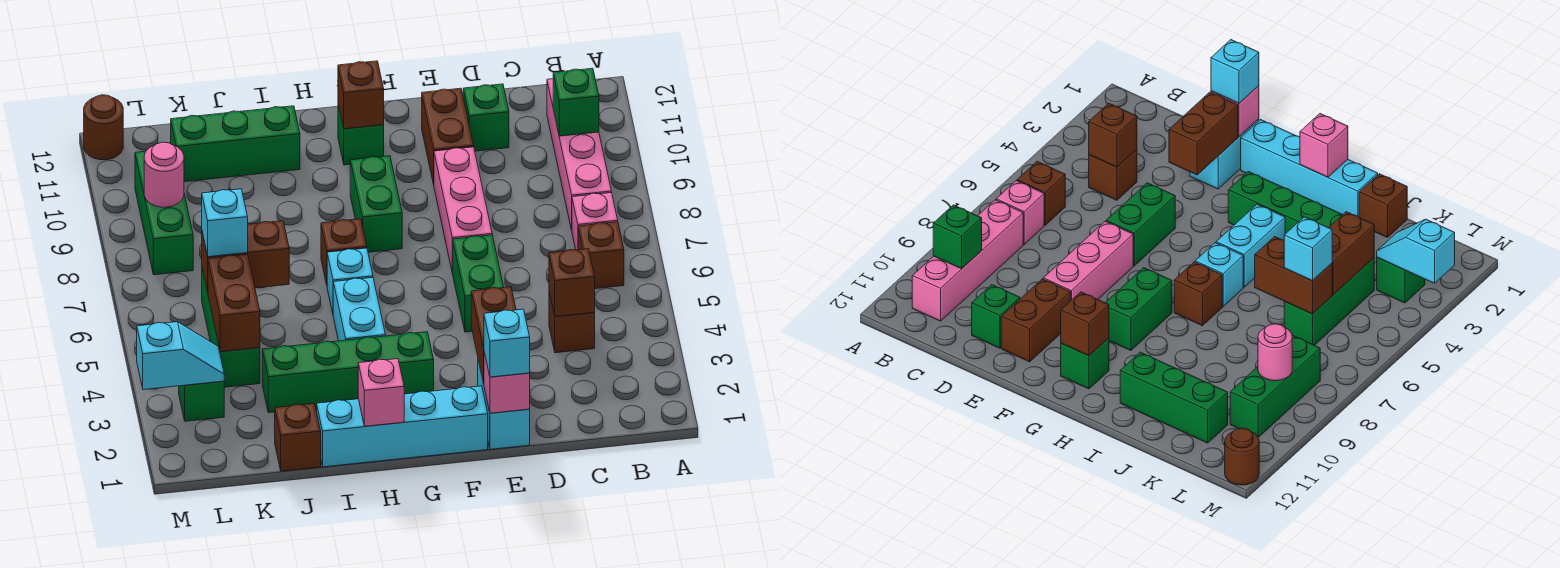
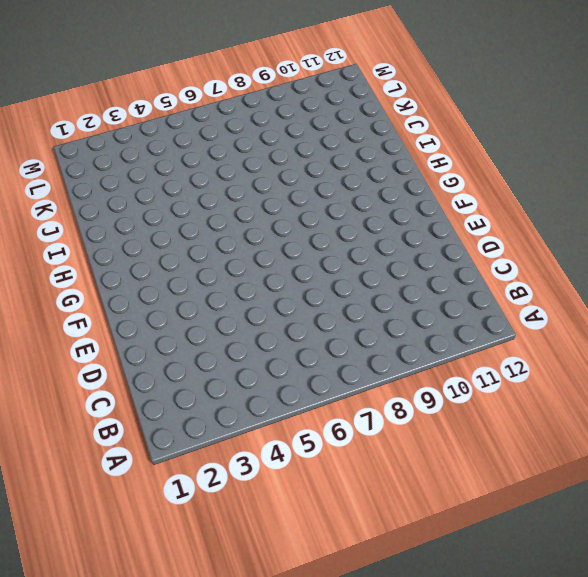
none -> brown 1x1 brick [578,222,624,289]
none -> pink 1x1 brick [572,193,618,250]
none -> pink 1x4 brick [547,79,611,230]
none -> brown 1x1 brick [549,292,595,353]

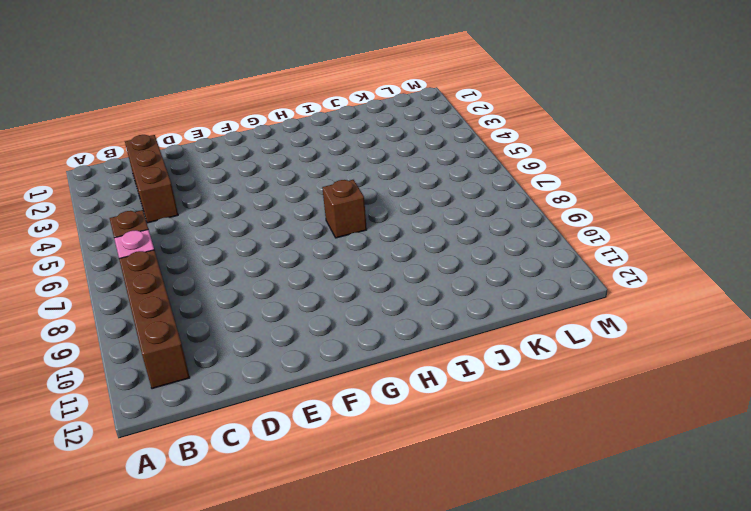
brown 1x4 brick [119,250,190,389] -> pink 1x4 brick [547,79,611,230]
brown 1x3 brick [125,135,178,223] -> brown 1x1 brick [549,292,595,353]
none -> green 1x1 brick [463,84,509,151]
none -> cyan 1x2 brick [478,360,530,449]
none -> green 1x2 brick [453,235,504,332]
none -> pink 1x3 brick [434,147,492,273]

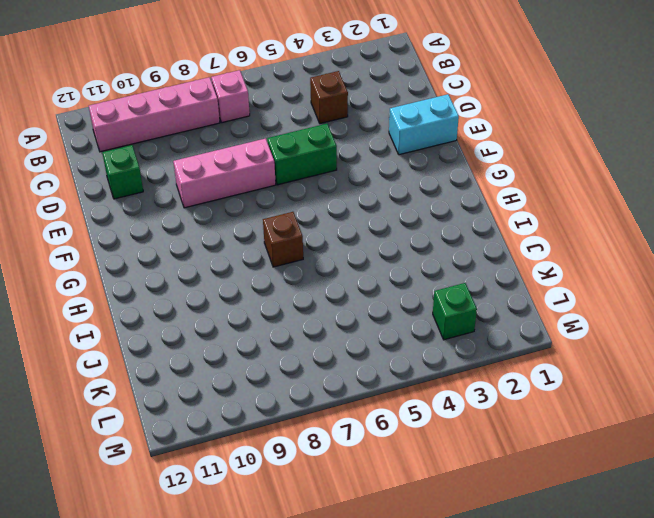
none -> brown 1x1 brick [578,222,624,289]
none -> brown 1x2 brick [422,88,474,184]
none -> cyan 1x4 brick [317,386,488,467]
none -> green 1x4 brick [262,332,434,413]

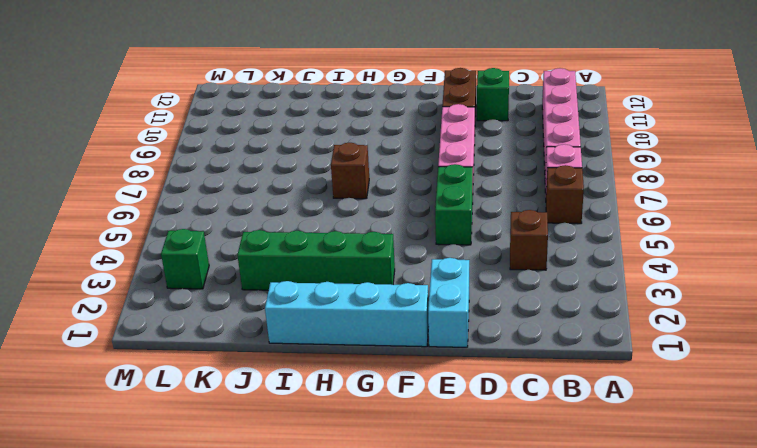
none -> green 1x2 brick [350,156,402,252]
none -> green 1x1 brick [338,104,384,165]
none -> cyan 1x2 brick [333,278,385,341]
none -> cyan 1x1 brick [327,248,373,313]

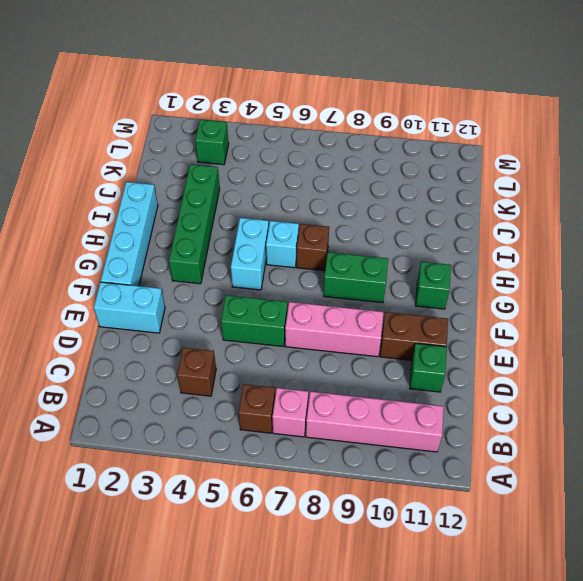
cyan 1x2 brick [231,218,269,290] -> cyan 1x2 brick turned to [333,278,385,341]
none -> green 1x3 brick [171,106,300,182]
none -> brown 1x1 brick [275,404,321,471]
none -> green 1x3 brick [202,269,260,387]
none -> green 1x3 brick [135,151,193,275]

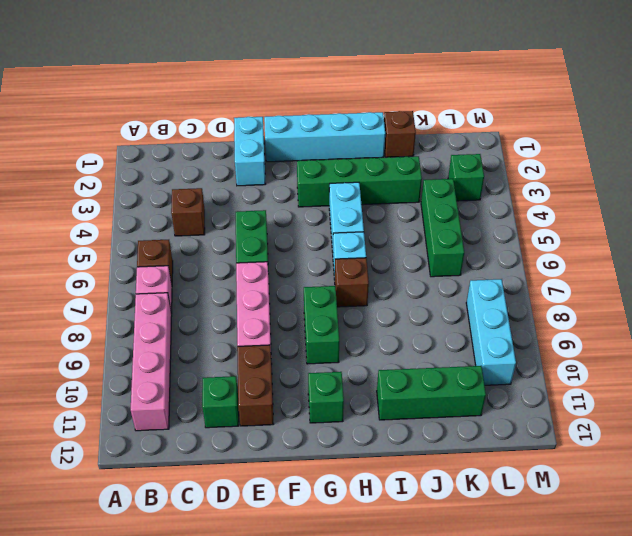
cyan 1x3 brick [466,279,516,385] -> green 1x3 brick [135,151,193,275]
none -> brown 1x1 round brick [84,95,123,160]
none -> green 1x1 brick [553,68,599,136]
none -> brown 1x1 brick [549,249,595,317]
none -> pink 1x1 brick [484,352,530,413]

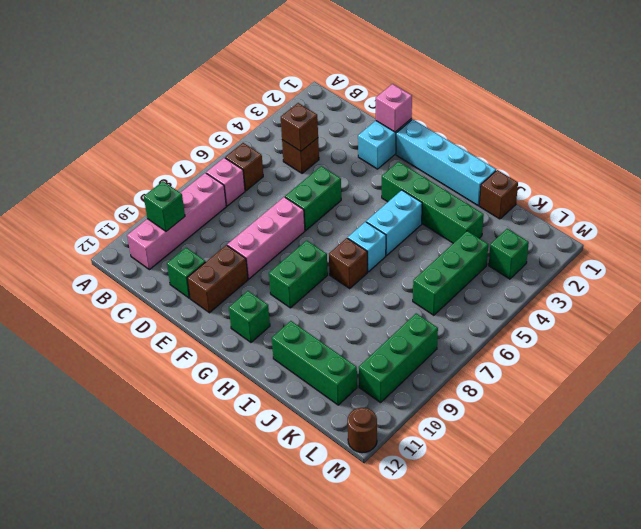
none -> brown 1x2 brick [471,287,516,384]
none -> brown 1x1 brick [338,61,384,129]
none -> pink 1x1 brick [358,359,404,426]
none -> brown 1x2 brick [202,221,289,292]

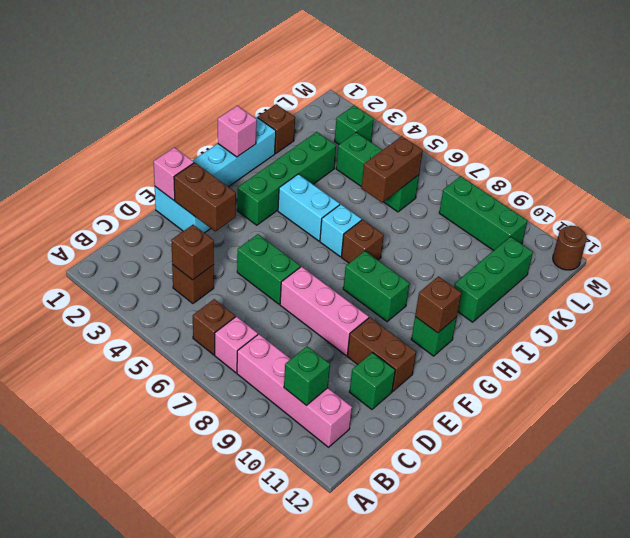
none -> brown 1x2 brick [208,254,260,352]
none -> cyan 1x2 slope [137,322,224,390]
none -> pink 1x1 round brick [144,142,184,207]
none -> cyan 1x1 brick [484,309,530,377]

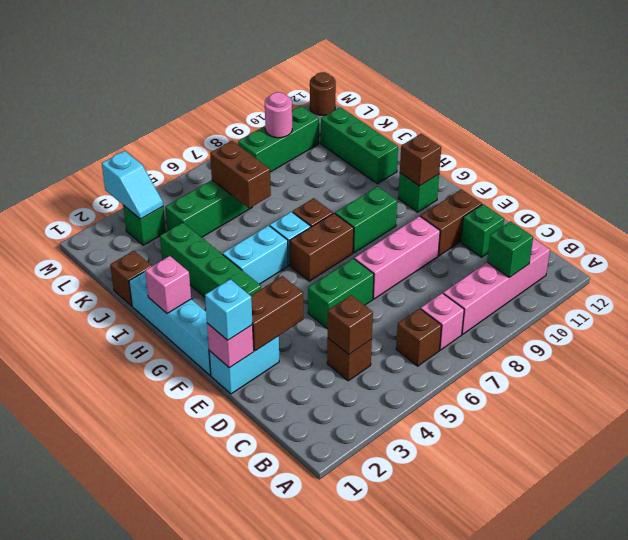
brown 1x2 brick [290,213,354,281] -> brown 1x2 brick moved to [208,254,260,352]
none -> cyan 1x1 brick [202,189,248,257]

